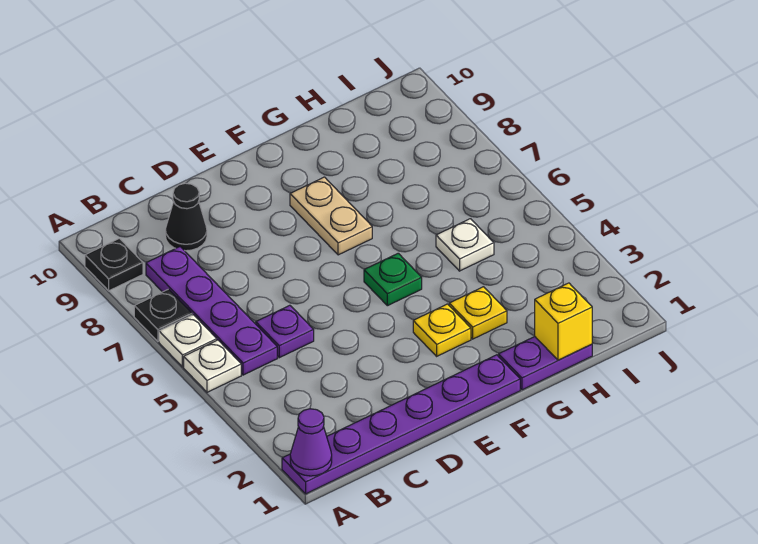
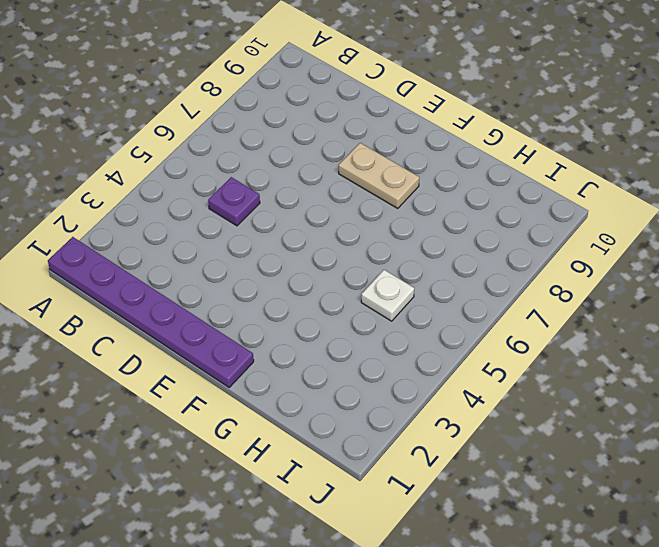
tan 1x2 plate [339,143,419,208] -> tan 1x2 plate turned to [290,177,372,255]
none -> white 1x1 plate [184,340,241,392]
none -> white 1x1 plate [159,315,217,367]
none -> black 1x1 plate [134,289,192,341]

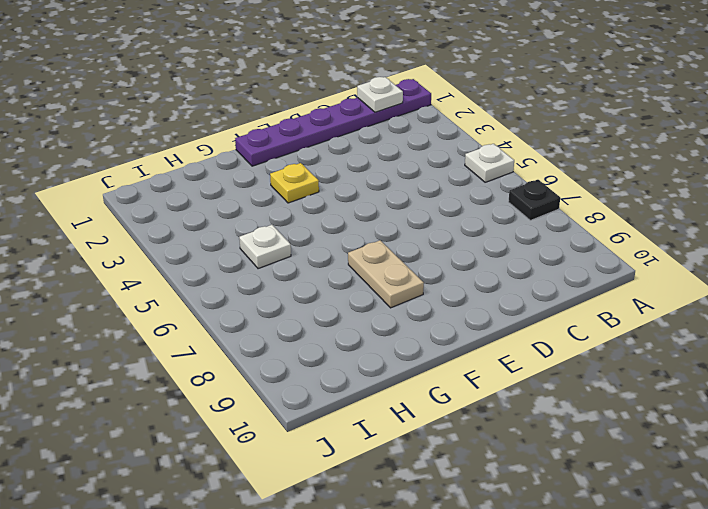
white 1x1 plate [357,77,403,112] -> white 1x1 plate moved to [159,315,217,367]
none -> black 1x1 plate [85,238,143,291]
none -> purple 1x4 plate [146,247,277,375]
none -> purple 1x1 plate [256,305,314,358]

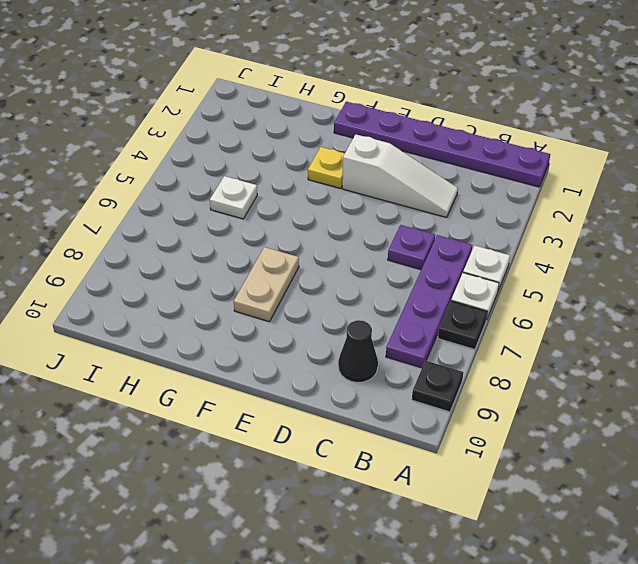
white 1x3 slope [342,134,458,217] -> none
none -> green 1x1 plate [364,253,422,306]
none -> purple 1x2 plate [499,337,592,390]
none -> yellow 1x1 plate [449,287,507,339]

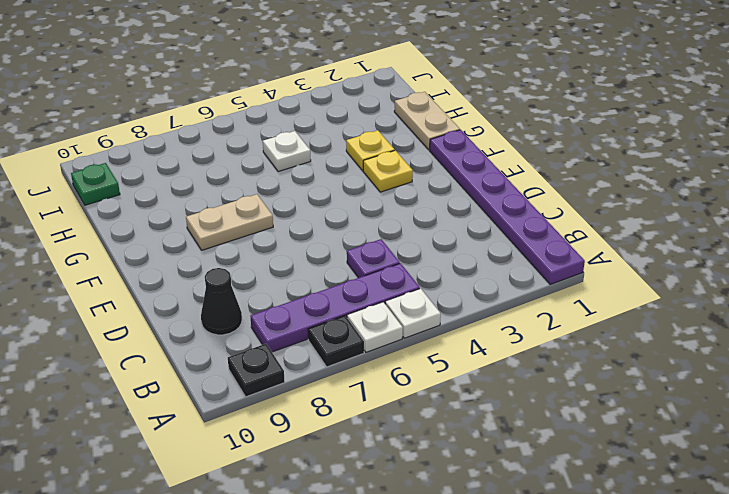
tan 1x2 plate [394,92,460,150] -> purple 1x2 plate [499,337,592,390]
green 1x1 plate [71,163,120,205] -> green 1x1 plate moved to [364,253,422,306]
none -> purple 1x1 cone [290,409,332,476]
none -> yellow 1x1 brick [535,283,592,360]

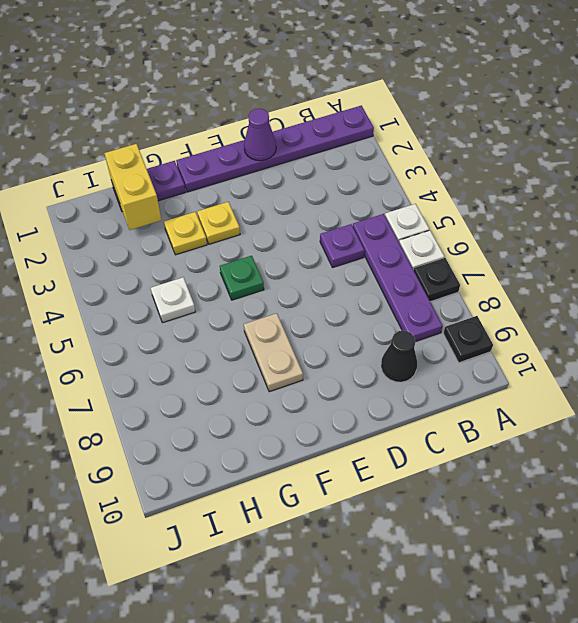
purple 1x1 cone [244,109,276,161] -> purple 1x1 cone moved to [290,409,332,476]
yellow 1x2 brick [104,144,162,230] -> yellow 1x1 brick [535,283,592,360]

